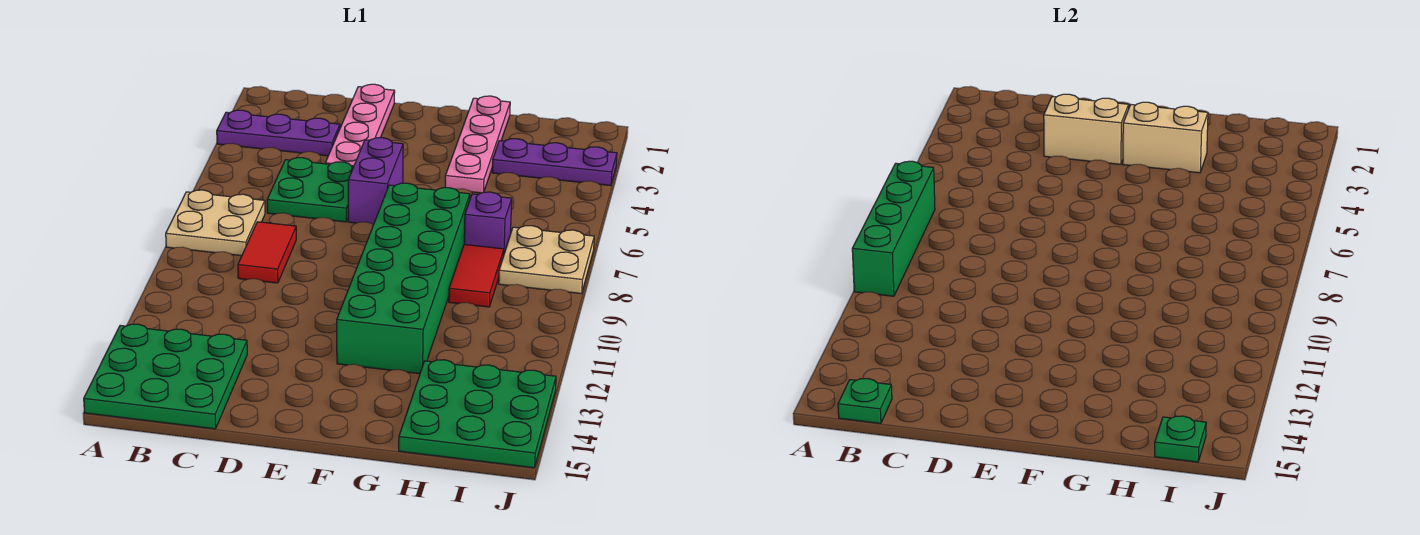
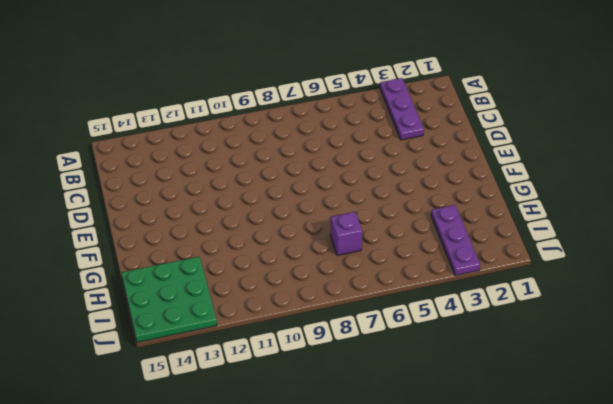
none -> tan 2x2 plate [166,190,265,256]
none -> green 3x3 plate [84,324,247,429]
none -> green 2x2 plate [267,158,353,222]

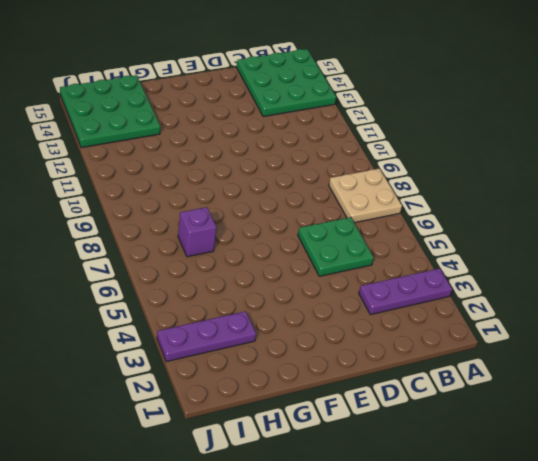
none -> red 1x2 tile [238,222,296,283]
none -> pink 1x4 plate [325,84,395,167]
none -> purple 1x2 brick [348,138,403,225]

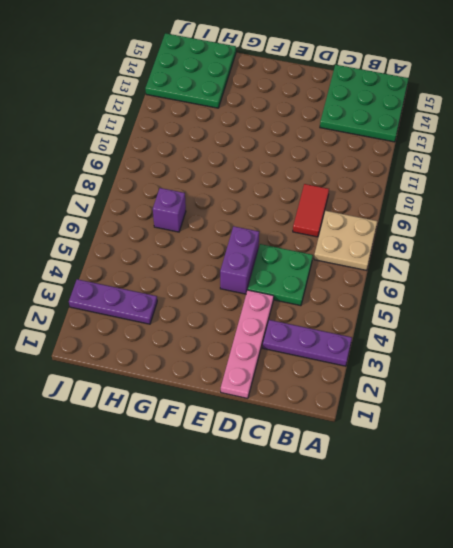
none -> green 2x6 brick [337,183,470,374]
none -> pink 1x4 plate [445,96,510,193]
none -> red 1x2 tile [449,245,504,307]

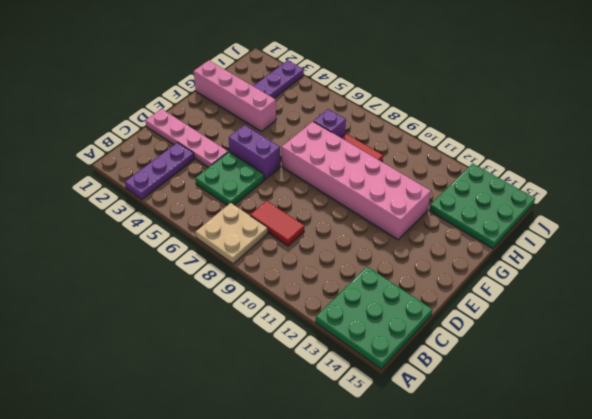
pink 2x6 brick [282,122,431,240] -> green 2x6 brick [337,183,470,374]
pink 1x4 brick [194,60,276,131] -> pink 1x4 plate [445,96,510,193]
none -> tan 2x2 plate [499,226,594,294]
none -> green 1x4 brick [852,161,935,296]
none -> green 1x1 plate [838,379,892,423]

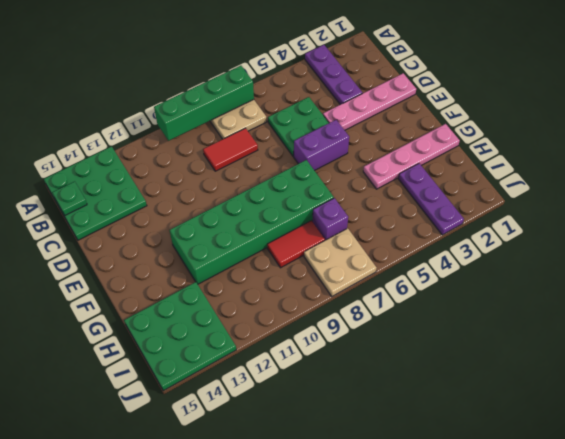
none -> tan 1x2 brick [1044,94,1129,164]
none -> tan 1x2 brick [1123,102,1208,173]
none -> green 1x1 plate [1155,416,1206,462]

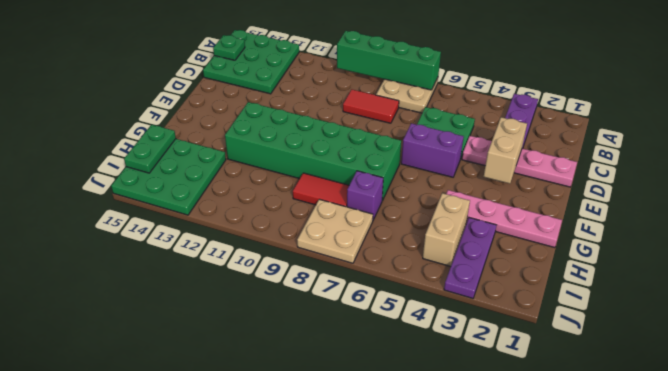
tan 1x2 brick [423,193,470,267] -> tan 1x2 brick moved to [1123,102,1208,173]
green 1x2 plate [124,125,176,173] -> green 1x1 plate [1155,416,1206,462]

